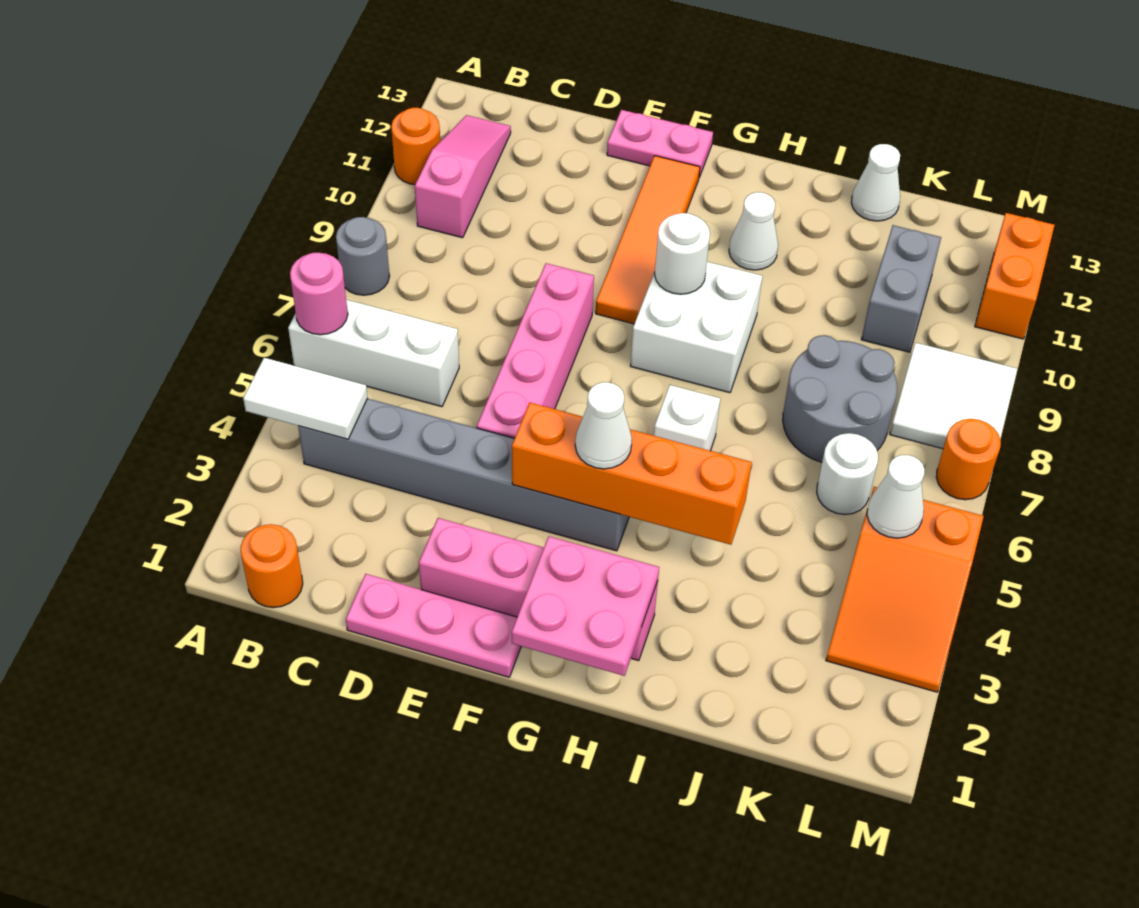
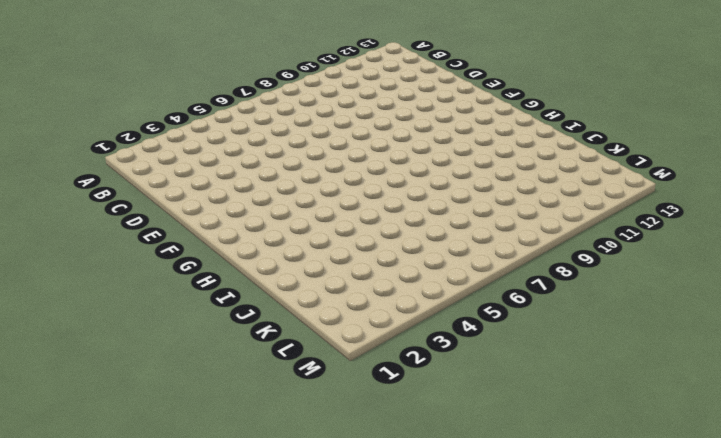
none -> white 1x3 brick [288,300,459,407]
none -> grey 1x1 round brick [336,217,390,295]
none -> orange 1x1 round brick [391,108,440,185]

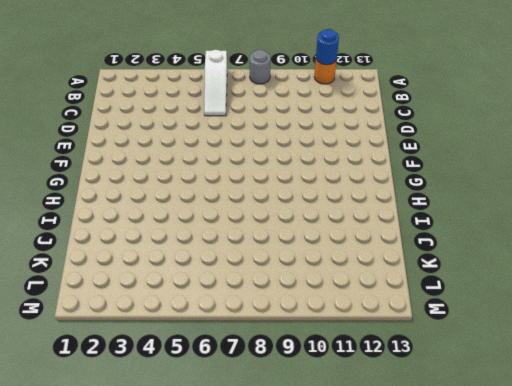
white 1x3 slope [204,50,227,116] -> white 1x3 brick [288,300,459,407]
blue 1x1 round brick [316,29,339,65] -> none
none -> orange 1x1 round brick [241,524,303,608]
none -> grey 1x6 brick [298,399,629,551]
none -> pink 1x3 slope [415,115,511,238]

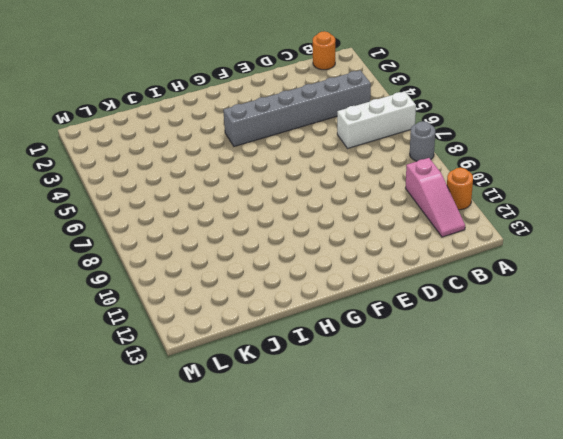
none -> pink 1x3 plate [346,574,521,677]
none -> pink 1x4 brick [419,518,658,661]
none -> pink 1x4 brick [477,263,594,438]

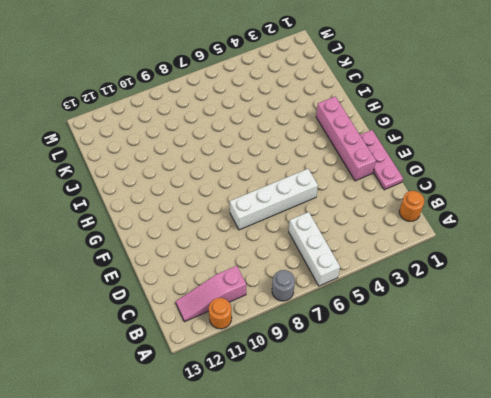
white 1x4 brick [230,169,318,230] -> pink 1x4 brick [477,263,594,438]
none -> grey 1x6 brick [298,399,629,551]
none -> pink 1x2 plate [607,110,713,177]
none -> orange 1x4 tile [596,156,700,324]

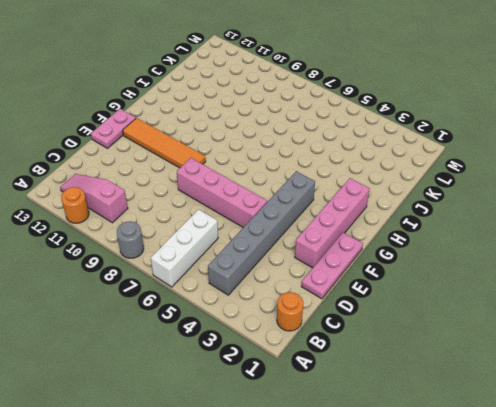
none -> white 2x2 brick [630,262,762,393]
none -> white 1x1 brick [654,385,720,451]
none -> white 1x1 cone [729,192,778,270]

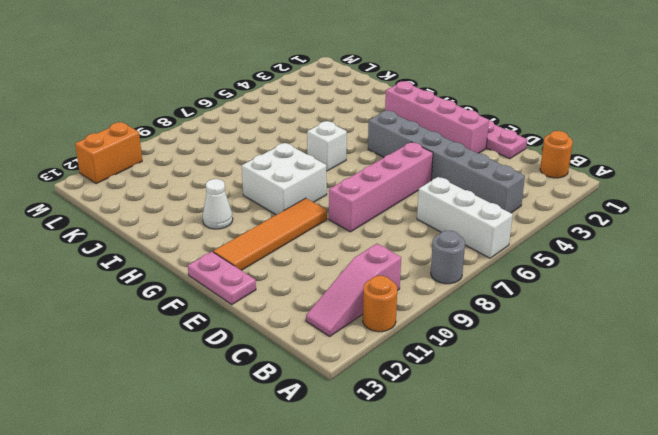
none -> grey 2x2 round brick [783,335,897,462]
none -> white 1x1 cone [851,144,900,221]
none -> white 1x1 round brick [817,433,878,515]

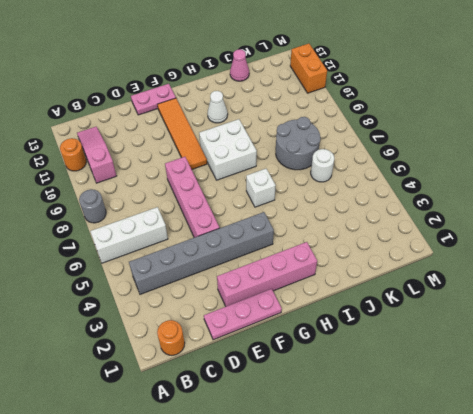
pink 1x1 cone [230,49,249,81] -> white 1x1 cone [851,144,900,221]
none -> grey 1x2 brick [861,225,941,352]
none -> orange 2x3 slope [826,487,984,692]
none -> white 2x2 tile [890,343,1017,449]

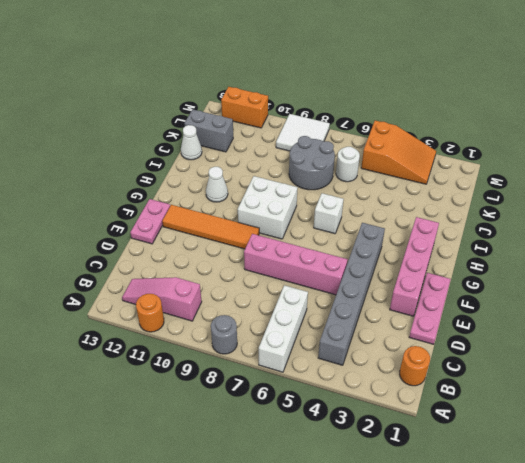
grey 1x2 brick [184,110,233,152] -> grey 1x2 brick moved to [861,225,941,352]
none -> orange 1x1 round brick [936,419,1001,500]
none -> white 1x2 tile [243,358,368,439]
none -> pink 1x1 round brick [290,253,348,335]

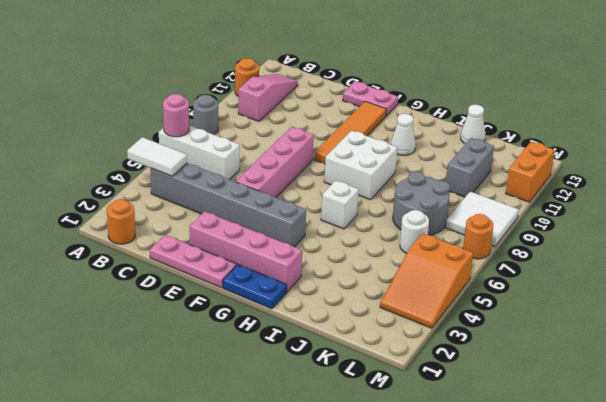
blue 1x2 plate [223,265,287,309] -> none
none -> orange 1x4 brick [512,403,752,545]
none -> pink 2x2 plate [512,536,659,676]
none -> white 1x1 round brick [655,213,710,294]

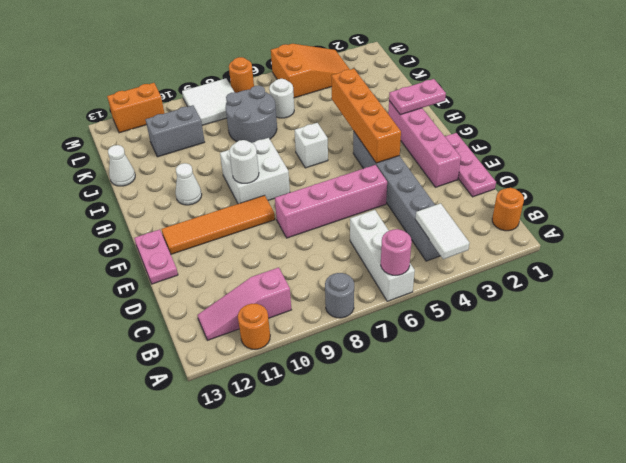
pink 1x2 plate [389,79,446,115] -> pink 2x2 plate [512,536,659,676]
none -> white 1x1 cone [867,455,924,538]
none -> white 1x1 cone [575,382,632,469]

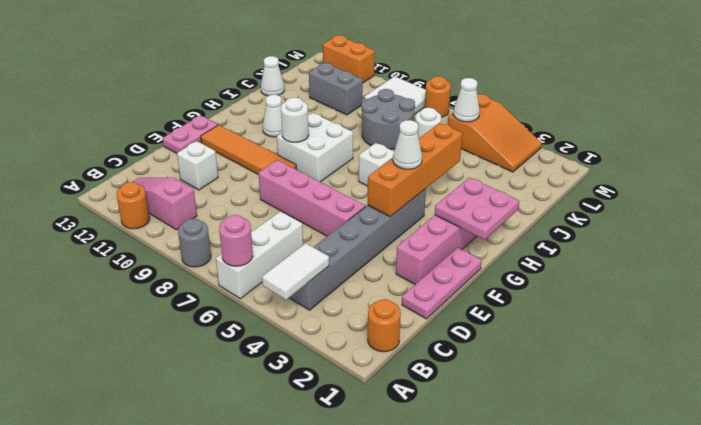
white 1x1 brick [177,141,218,190] -> none

